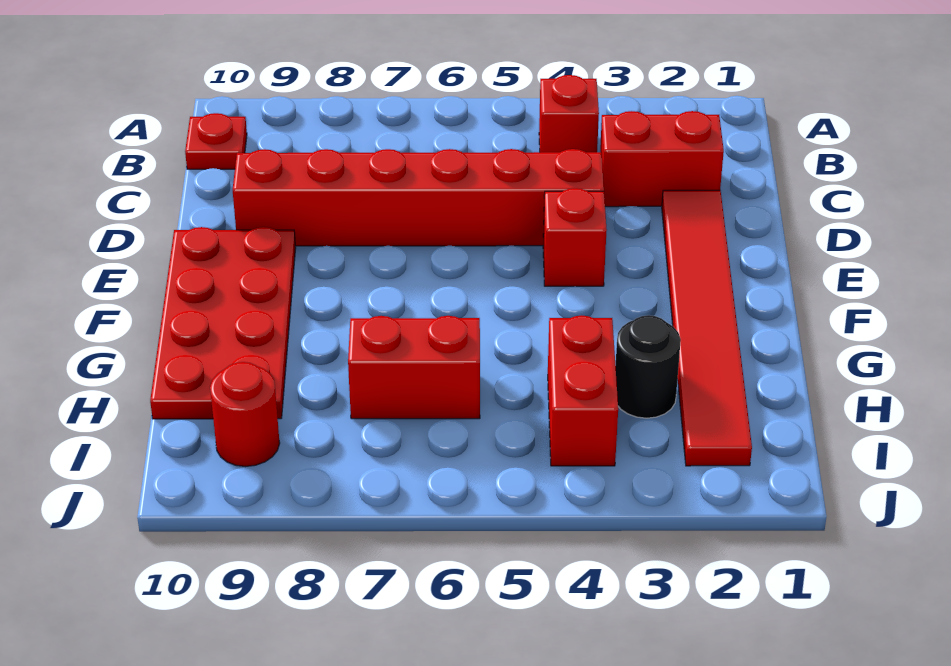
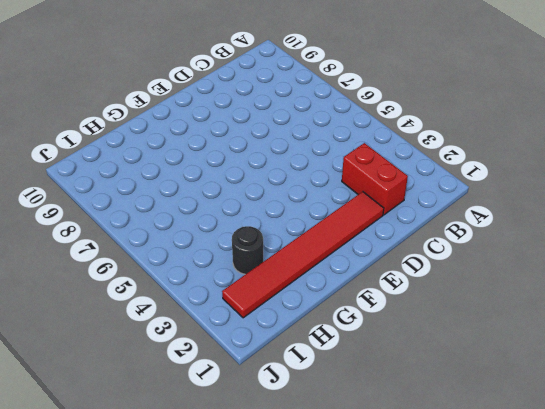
none -> red 1x1 brick [539,75,599,152]
none -> red 1x1 plate [185,113,247,169]

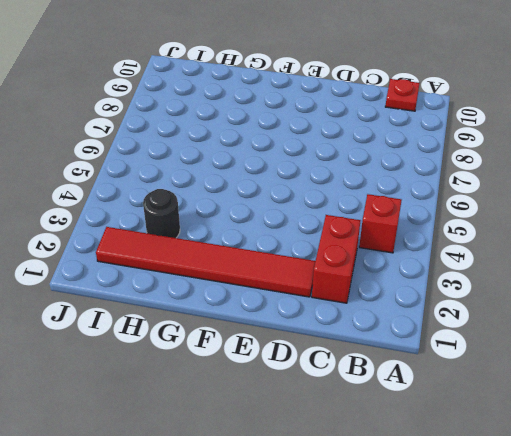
none -> red 1x6 brick [233,149,604,246]
none -> red 1x1 brick [543,188,607,286]

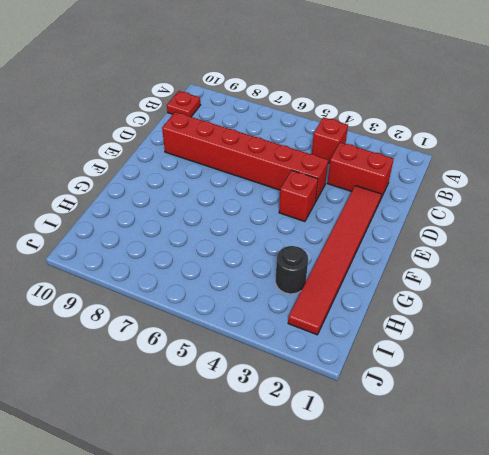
none -> red 2x4 plate [150,227,296,419]
none -> red 1x2 brick [548,315,618,466]

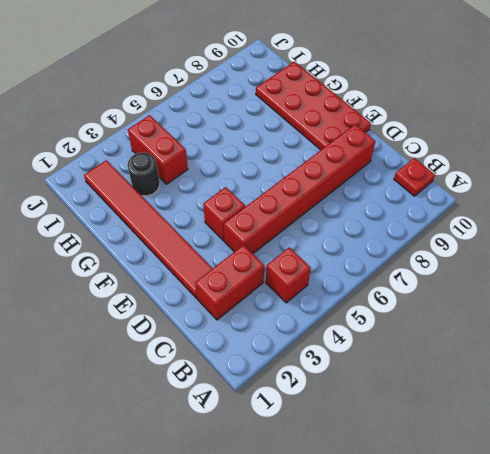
none -> red 1x2 brick [348,316,480,419]
none -> red 1x1 round brick [210,362,280,467]

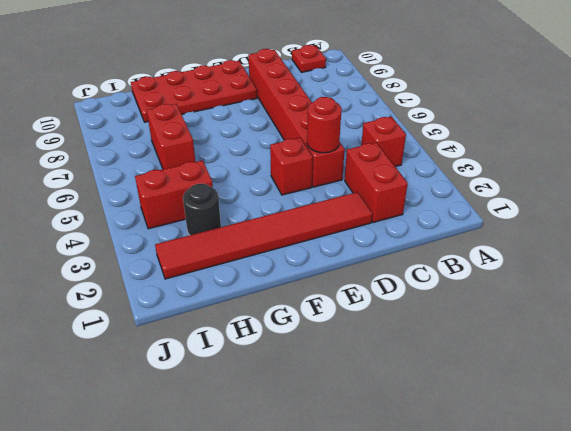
red 1x1 round brick [307,97,342,153] -> red 1x1 round brick moved to [210,362,280,467]

